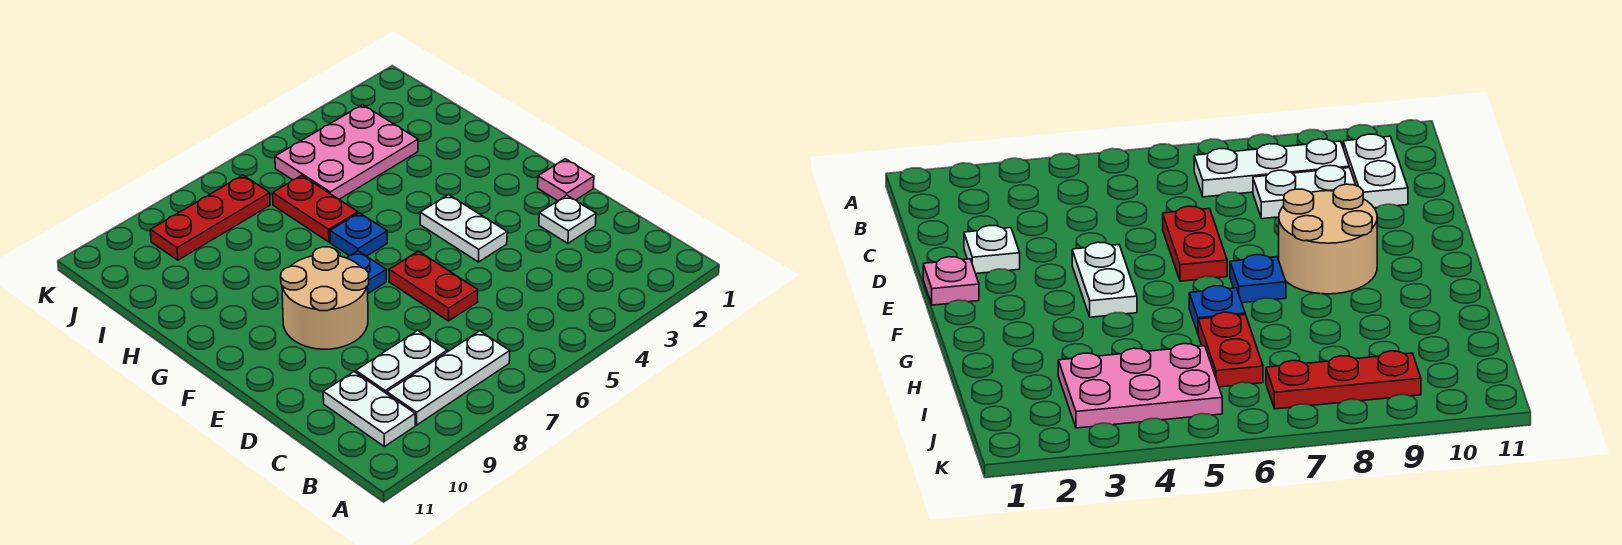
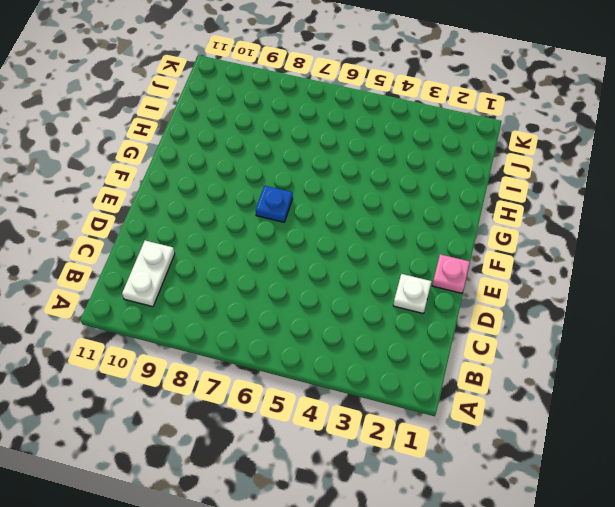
none -> white 1x3 plate [387,331,510,425]
none -> white 1x2 plate [356,330,447,394]
none -> red 1x2 plate [389,251,478,321]

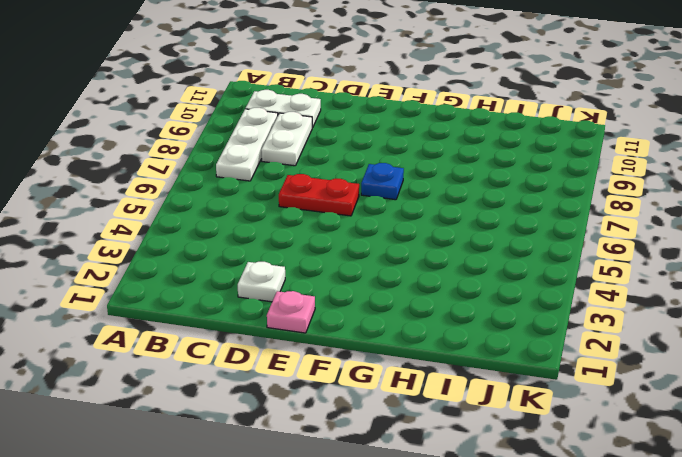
none -> white 1x2 plate [420,195,507,262]
none -> tan 2x2 round brick [281,247,369,349]
none -> blue 1x1 plate [330,213,387,256]

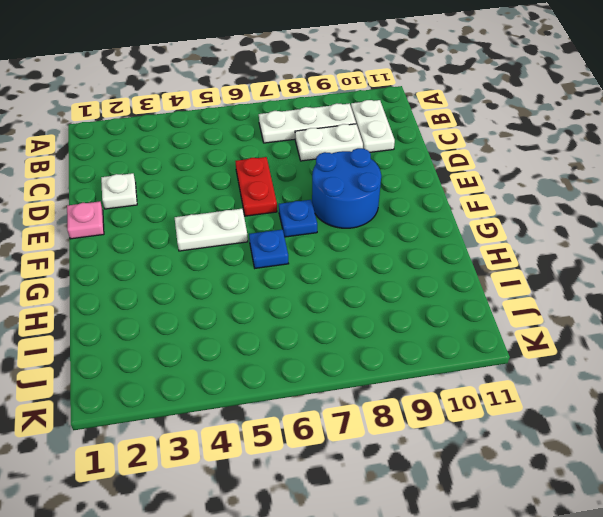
blue 2x2 round brick [312,148,381,228] -> tan 2x2 round brick [281,247,369,349]
white 1x2 plate [175,209,248,251] -> white 1x2 plate turned to [420,195,507,262]
none -> red 1x2 plate [273,175,358,242]
none -> pink 2x3 plate [275,105,418,199]
none -> red 1x3 plate [150,175,270,260]

